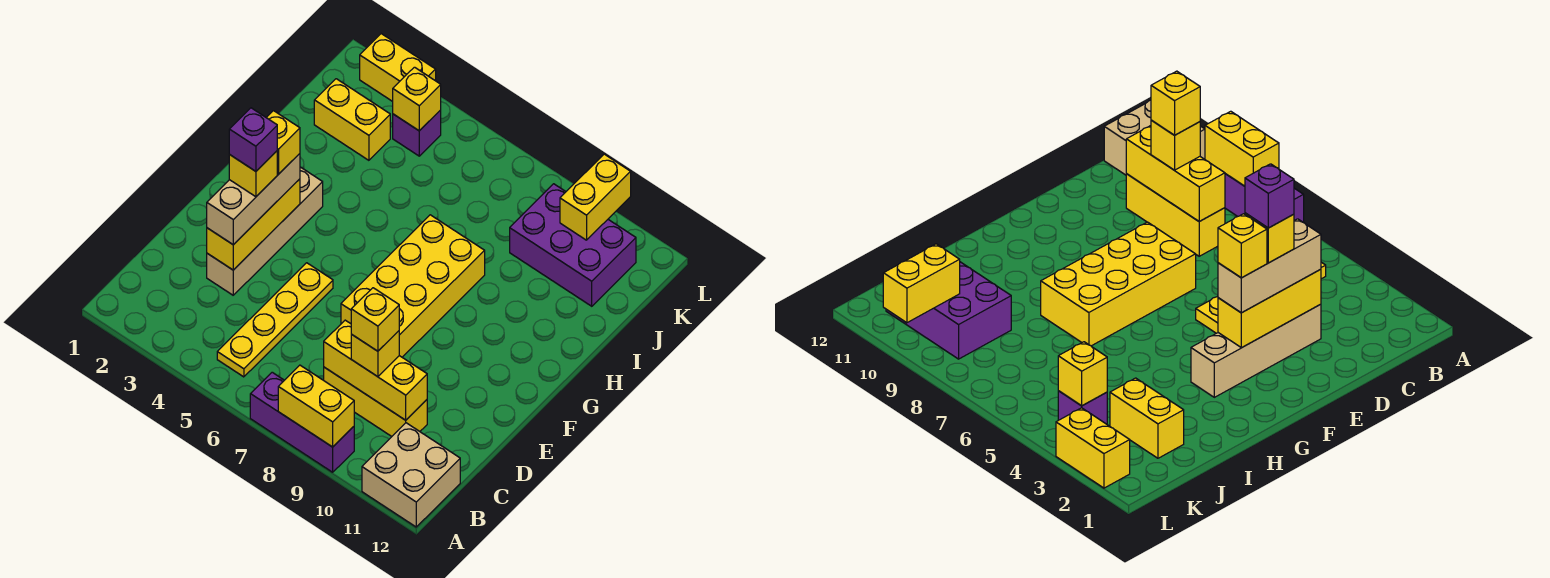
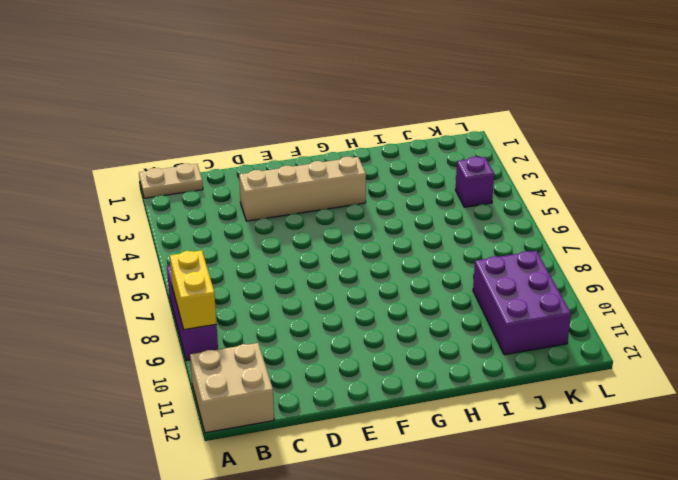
tan 1x2 plate [139,164,203,198] -> none
none -> yellow 1x4 plate [217,263,333,377]
none -> yellow 1x3 brick [324,367,427,436]
none -> yellow 2x4 brick [341,215,485,357]

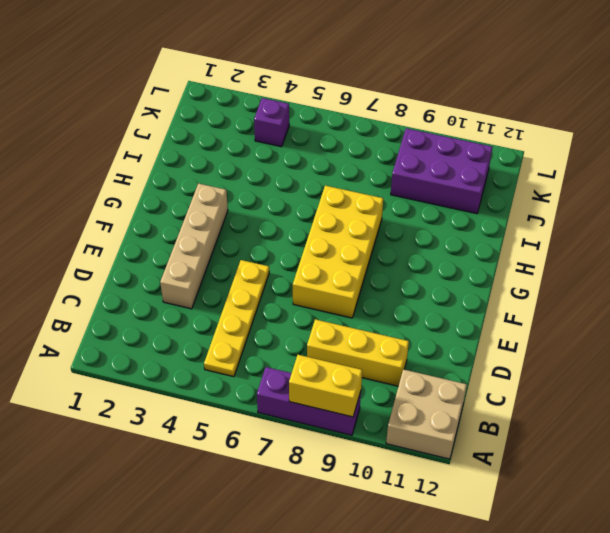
none -> yellow 1x2 brick [314,79,390,160]
none -> yellow 1x2 brick [360,34,436,102]
none -> yellow 1x3 brick [324,320,427,420]

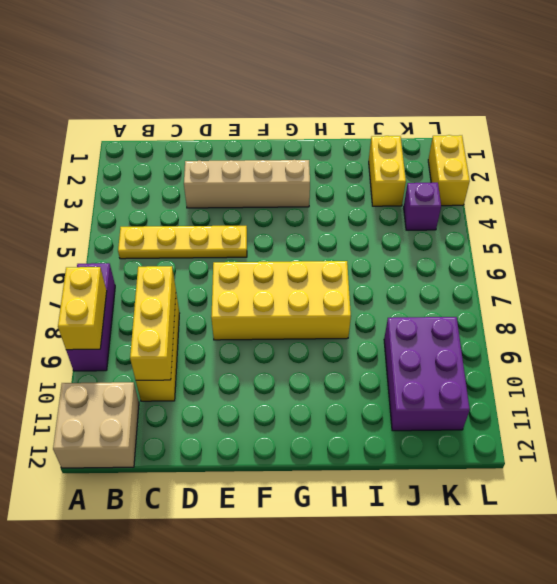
none -> yellow 1x3 brick [207,179,300,270]
none -> yellow 1x1 brick [393,67,441,131]
none -> yellow 1x2 brick [560,154,631,240]

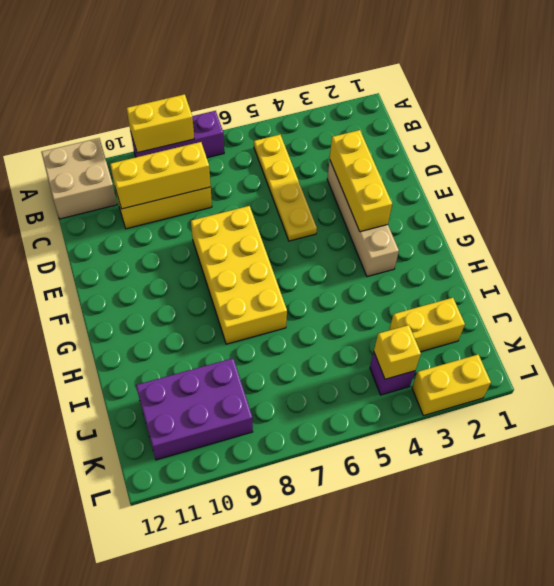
none -> yellow 1x2 brick [560,154,631,240]
none -> yellow 1x1 brick [351,331,399,377]
none -> tan 1x3 brick [207,154,300,245]

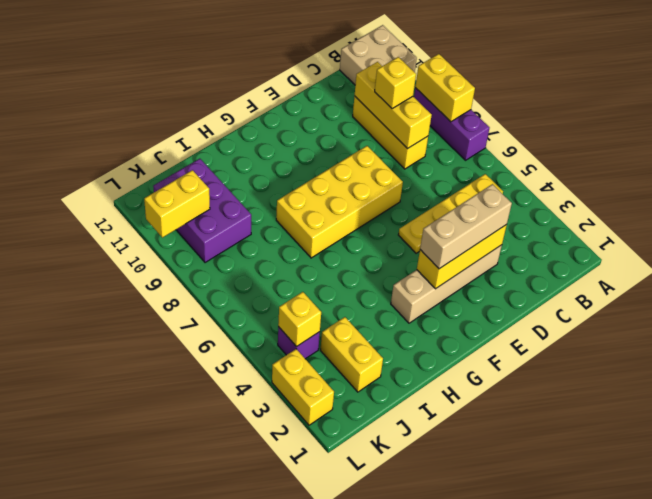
none -> yellow 1x1 brick [351,288,399,351]
none -> yellow 1x1 brick [229,151,277,197]
none -> yellow 1x1 brick [266,111,300,174]

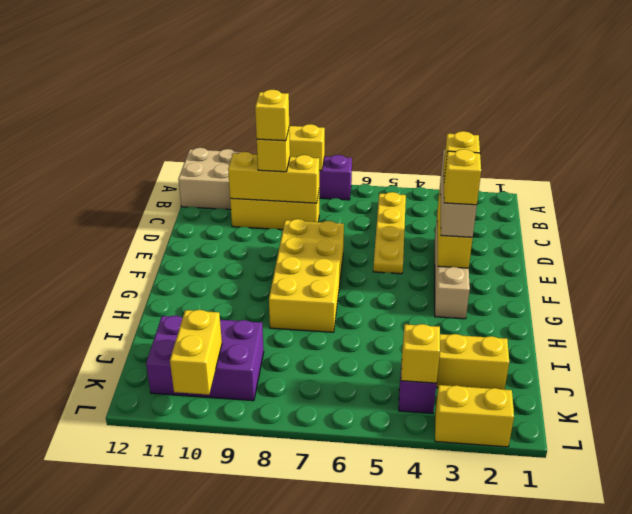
none -> purple 1x1 brick [229,108,277,171]

